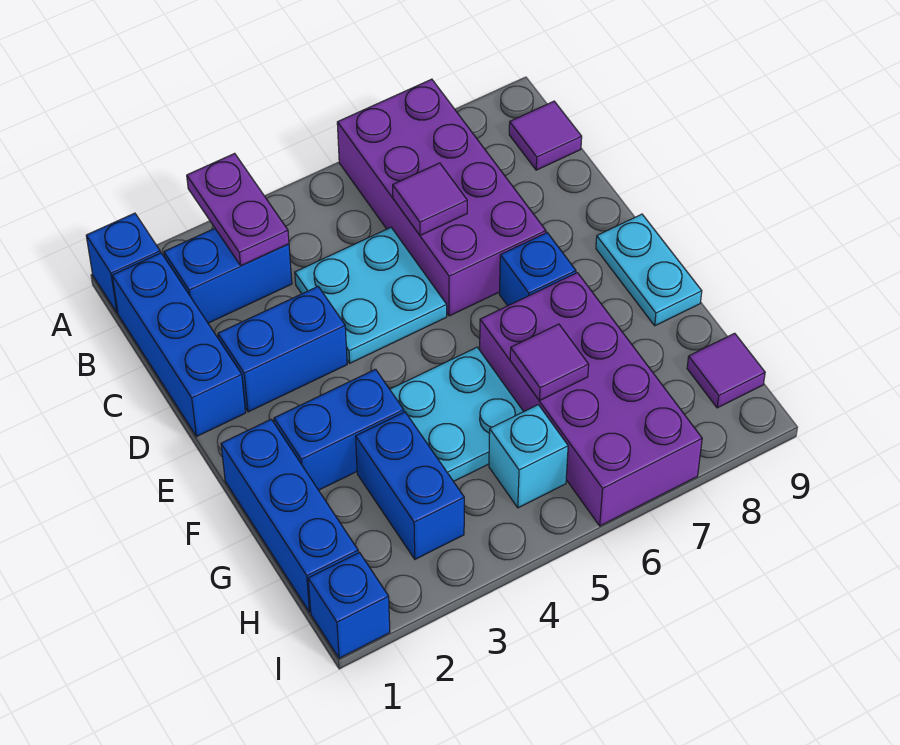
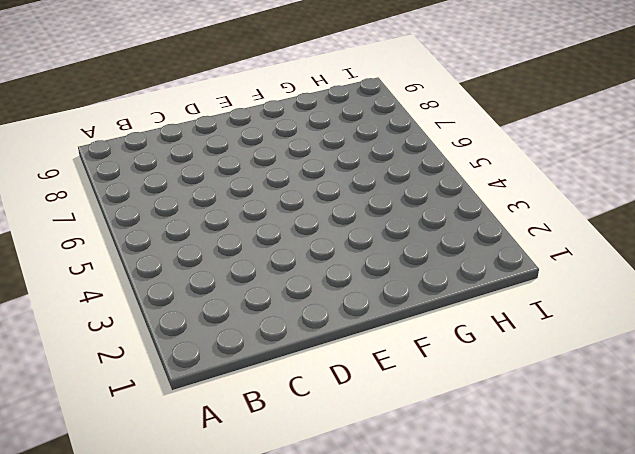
none -> blue 1x1 brick [86,213,160,313]
none -> purple 2x4 brick [337,79,546,316]
none -> blue 1x3 brick [112,253,246,437]

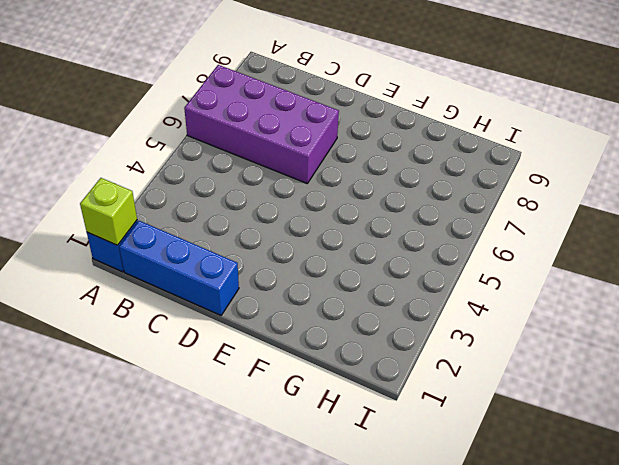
lime 1x1 brick [80,178,137,245] -> none
none -> blue 1x2 brick [164,228,292,323]
none -> purple 1x1 tile [509,101,582,170]
none -> cyan 2x2 plate [295,228,447,363]

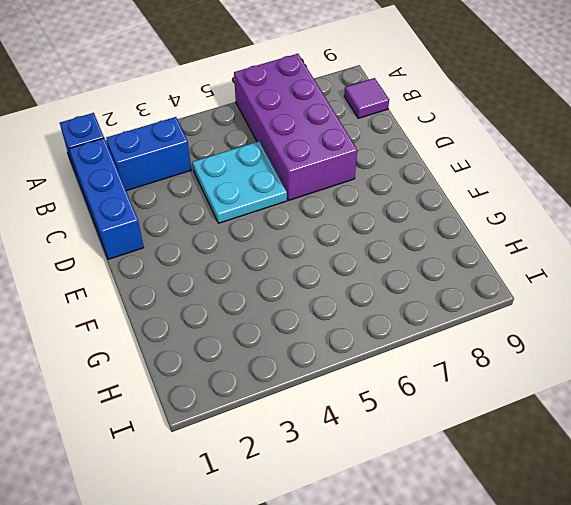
none -> blue 1x2 brick [218,287,347,412]
none -> blue 1x1 brick [499,233,576,306]
none -> cyan 1x2 plate [596,214,702,326]

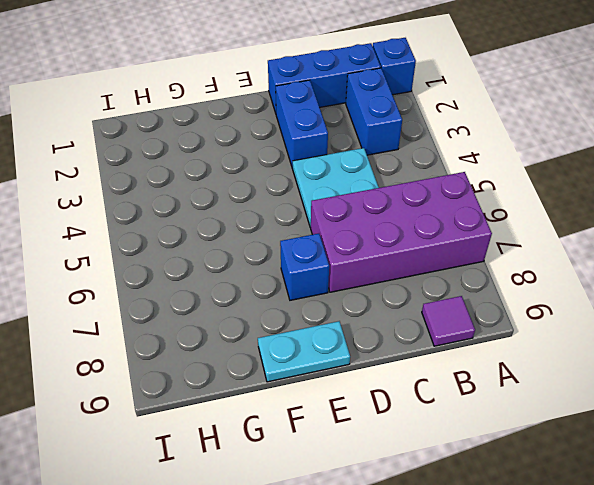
none -> blue 1x3 brick [221,419,358,612]
none -> blue 1x2 brick [274,369,404,490]
none -> cyan 2x2 plate [390,347,524,481]

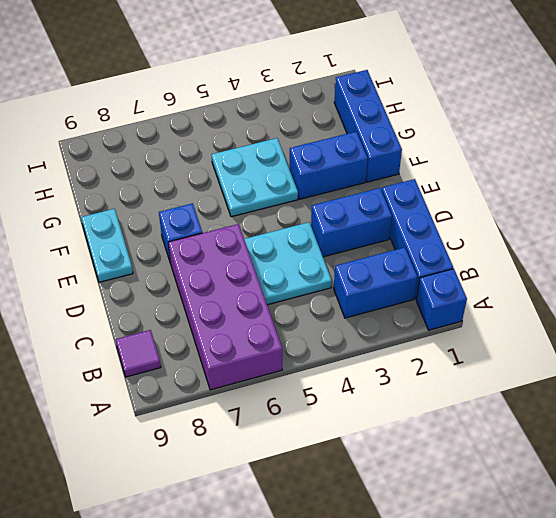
none -> purple 2x4 brick [480,273,702,526]
none -> blue 1x2 brick [356,412,464,559]
none -> cyan 1x1 brick [489,405,568,508]

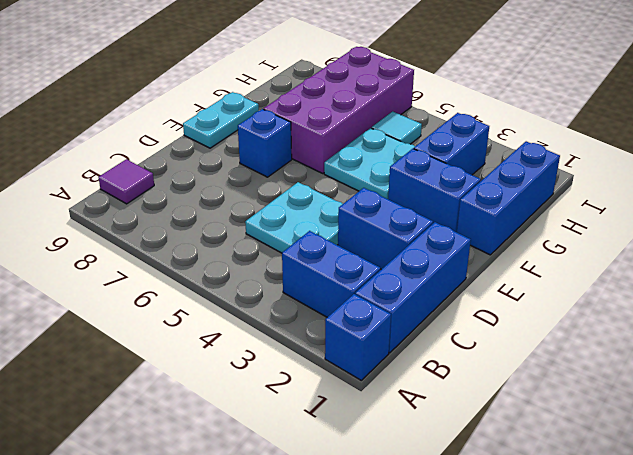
cyan 1x1 tile [372,111,422,144] -> cyan 1x1 brick [489,405,568,508]
none -> purple 2x4 brick [337,79,546,316]
none -> purple 1x1 tile [687,333,765,408]
none -> blue 1x1 brick [308,553,390,658]

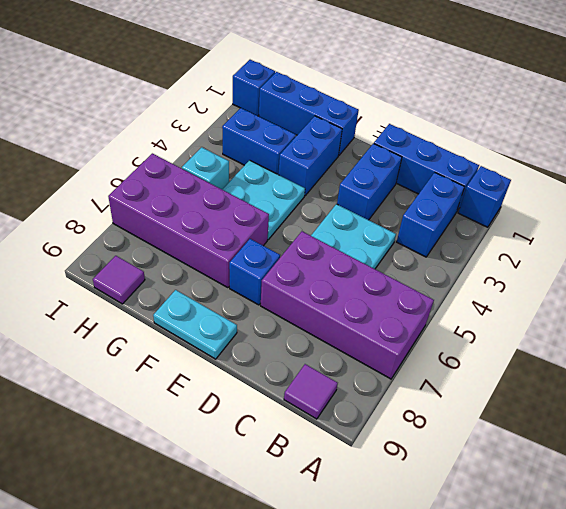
none -> purple 1x2 plate [187,153,289,266]
none -> purple 1x1 tile [393,163,467,236]
none -> purple 1x1 tile [510,324,589,401]

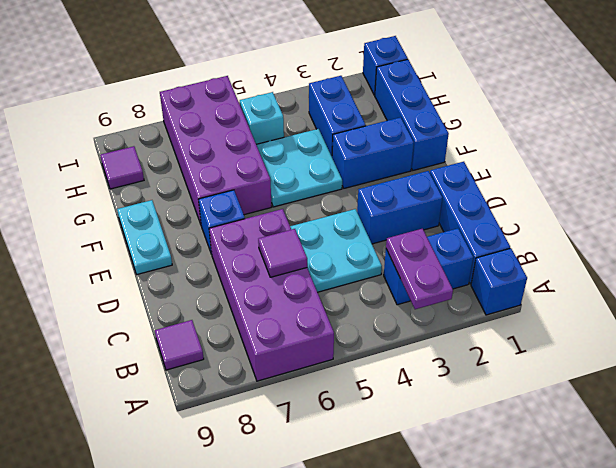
none -> purple 1x1 tile [510,324,589,401]

